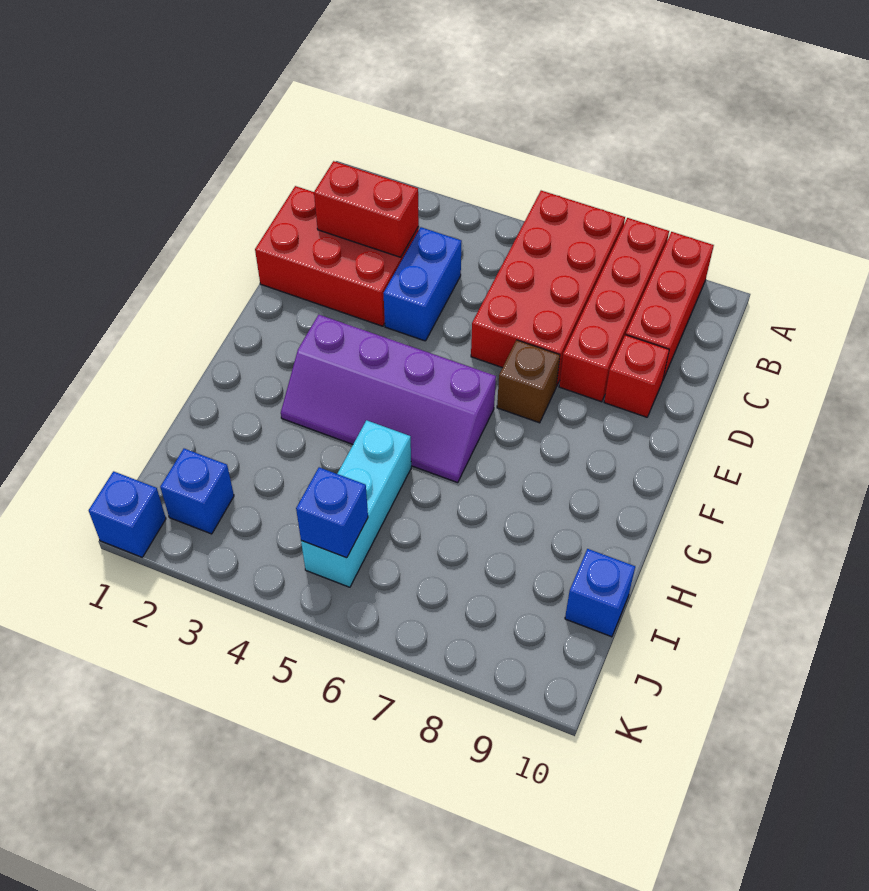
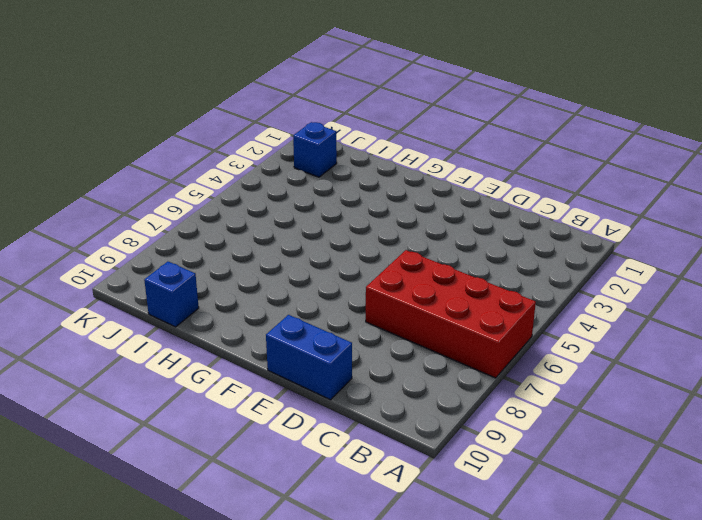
blue 1x2 brick [266,315,352,400] -> blue 1x2 brick moved to [383,227,461,341]
none -> red 1x4 brick [559,218,669,402]
none -> red 1x3 brick [626,232,714,379]
none -> red 2x3 brick [255,186,419,326]

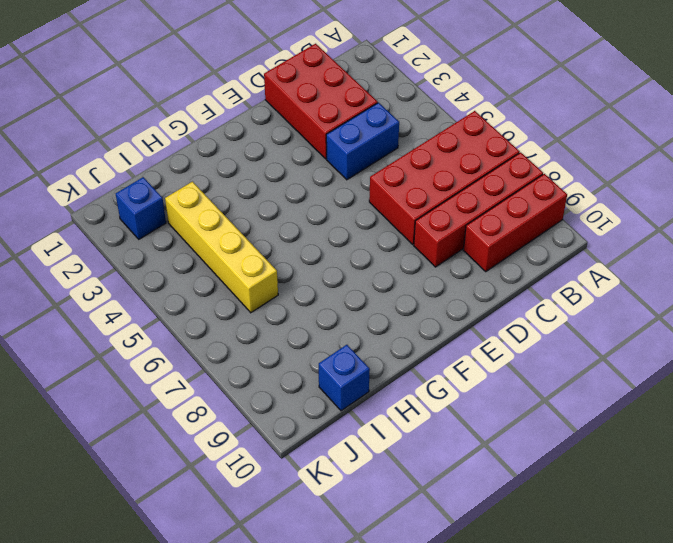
yellow 1x4 brick [165,182,278,313] -> cyan 1x3 brick [301,420,411,587]
none -> red 1x1 brick [604,335,669,417]
none -> brown 1x1 brick [497,340,560,423]
none -> purple 2x4 slope [281,315,496,483]

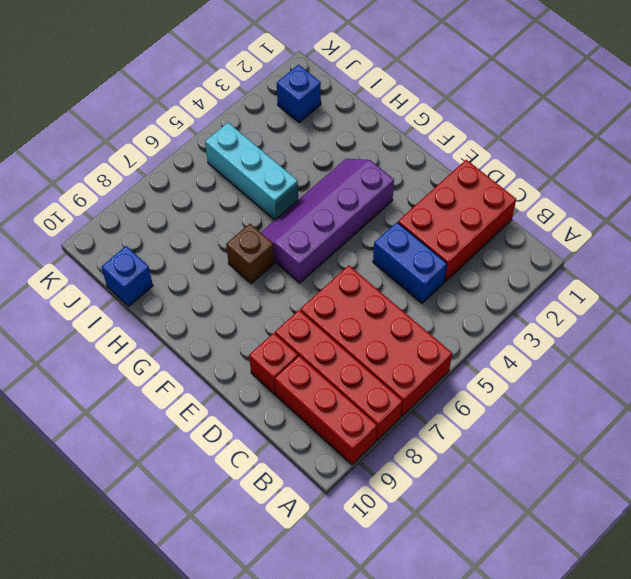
brown 1x1 brick [226,224,274,284] -> brown 1x1 brick moved to [497,340,560,423]
none -> blue 1x1 brick [89,471,166,557]
none -> red 1x2 brick [314,161,419,257]
none -> blue 1x1 brick [296,467,368,558]

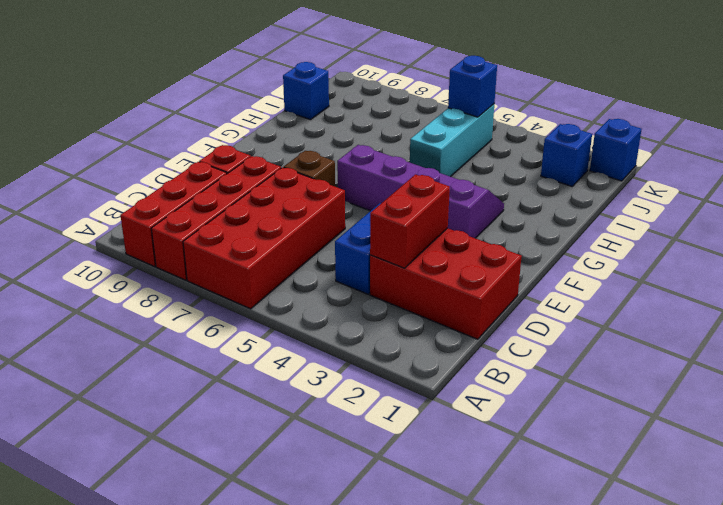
red 1x2 brick [370,174,450,268] -> red 1x2 brick turned to [314,161,419,257]

